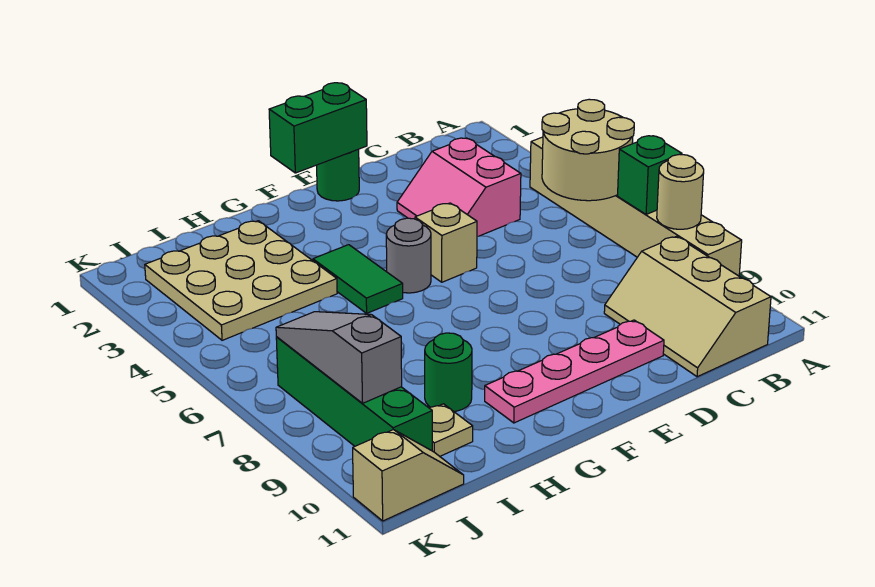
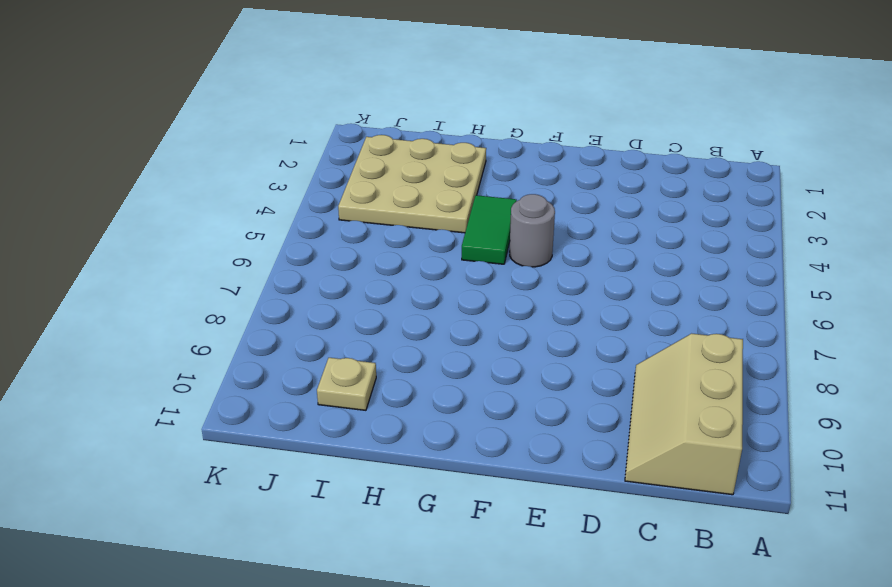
none -> tan 1x6 brick [530,137,742,276]
none -> pink 2x2 slope [397,138,521,237]
none -> pink 1x4 plate [485,320,664,423]

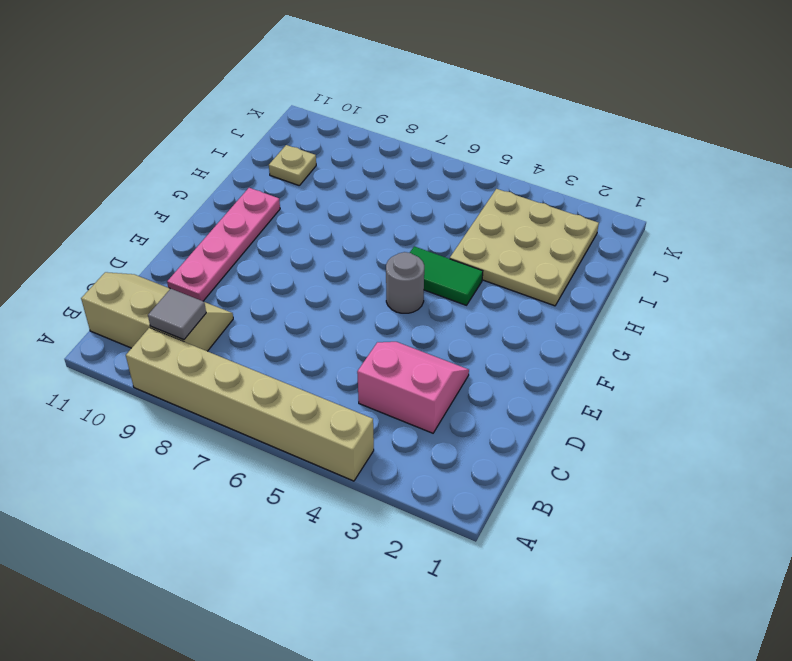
grey 1x1 tile [148,289,206,340] -> none
none -> green 1x1 round brick [317,149,359,201]
none -> tan 1x1 brick [415,203,477,282]
none -> green 1x1 round brick [425,333,472,412]

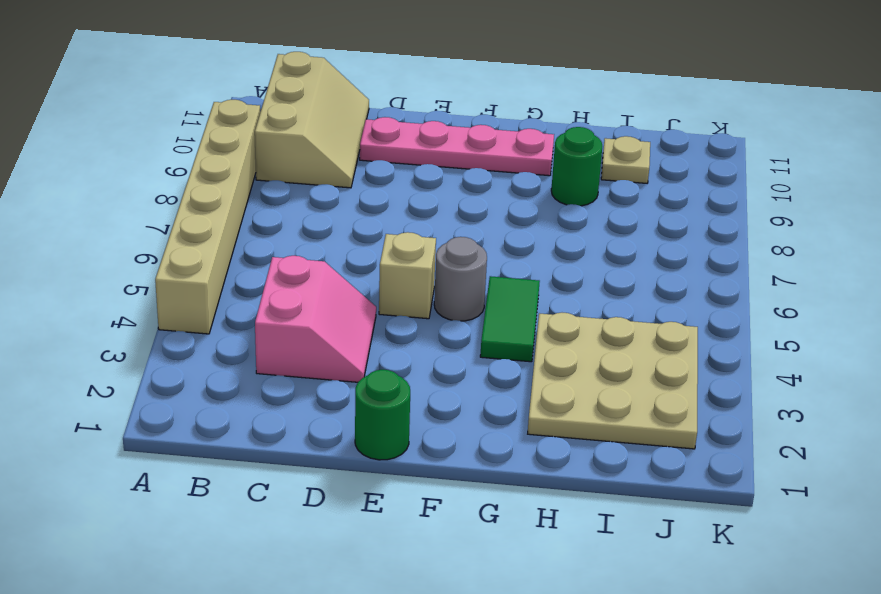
none -> green 1x4 brick [276,337,432,451]
none -> tan 1x2 slope [353,430,464,521]
none -> tan 2x2 round brick [542,99,634,201]

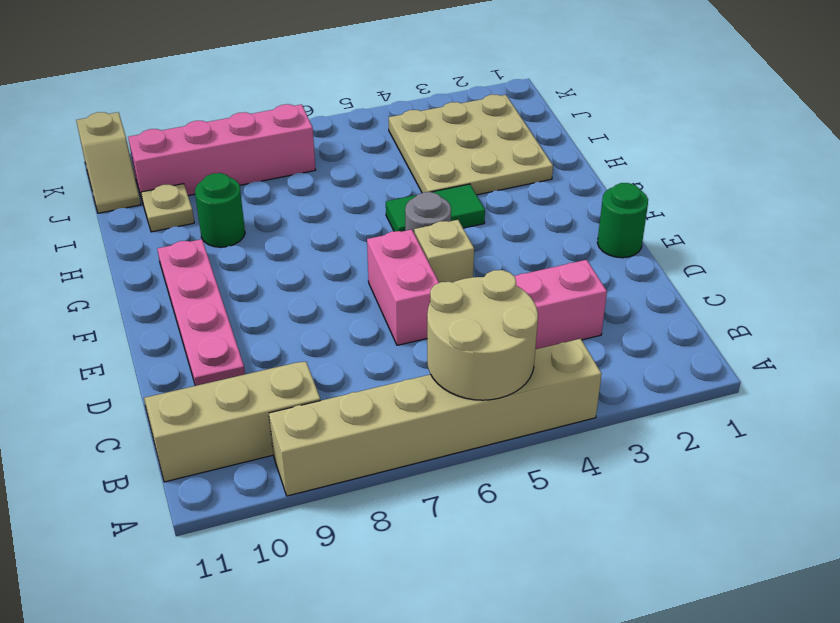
pink 1x2 brick [367,230,439,345] -> none
pink 1x4 brick [128,104,316,202] -> green 1x4 brick [276,337,432,451]
none -> green 1x1 brick [618,136,682,214]
none -> tan 1x1 round brick [657,154,704,229]
none -> green 1x2 brick [269,83,367,173]

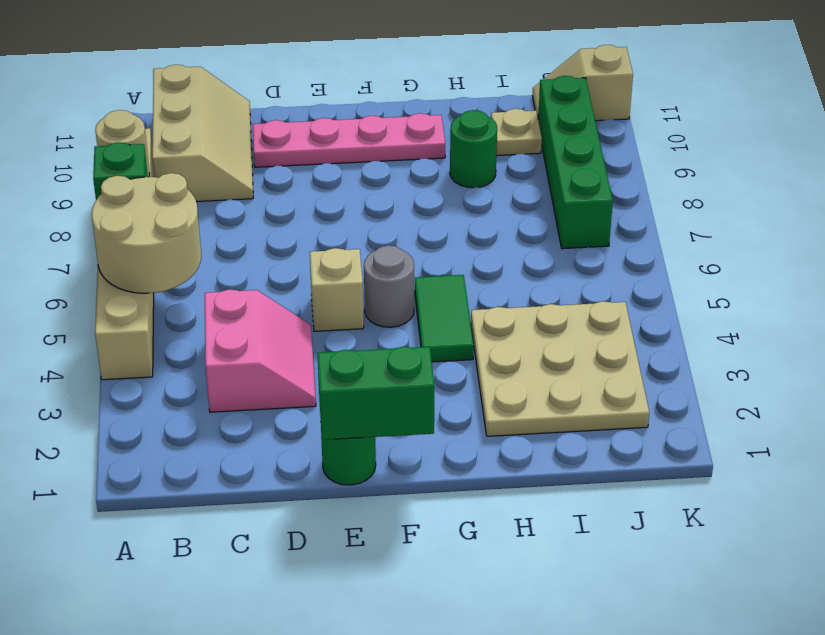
none -> grey 1x3 slope [276,312,402,403]

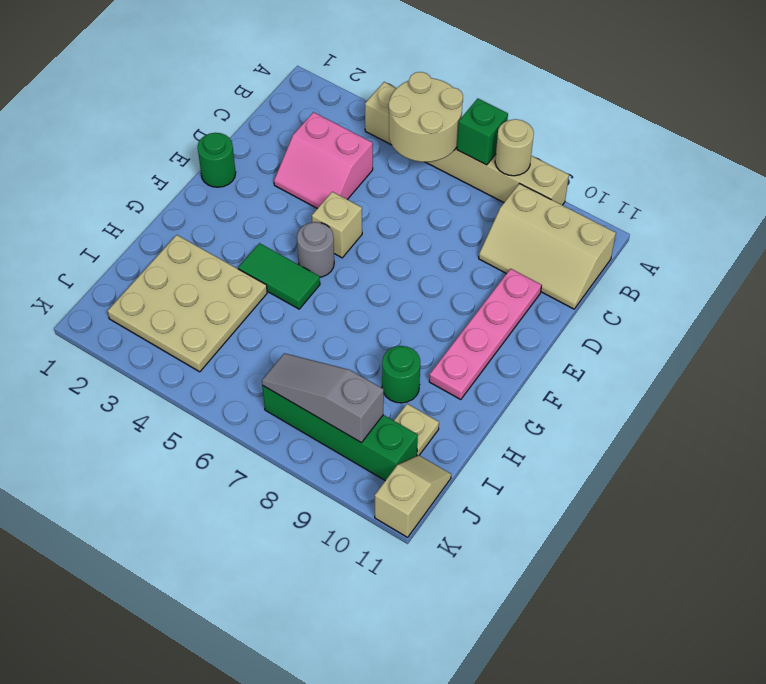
none -> green 1x2 brick [269,83,367,173]

